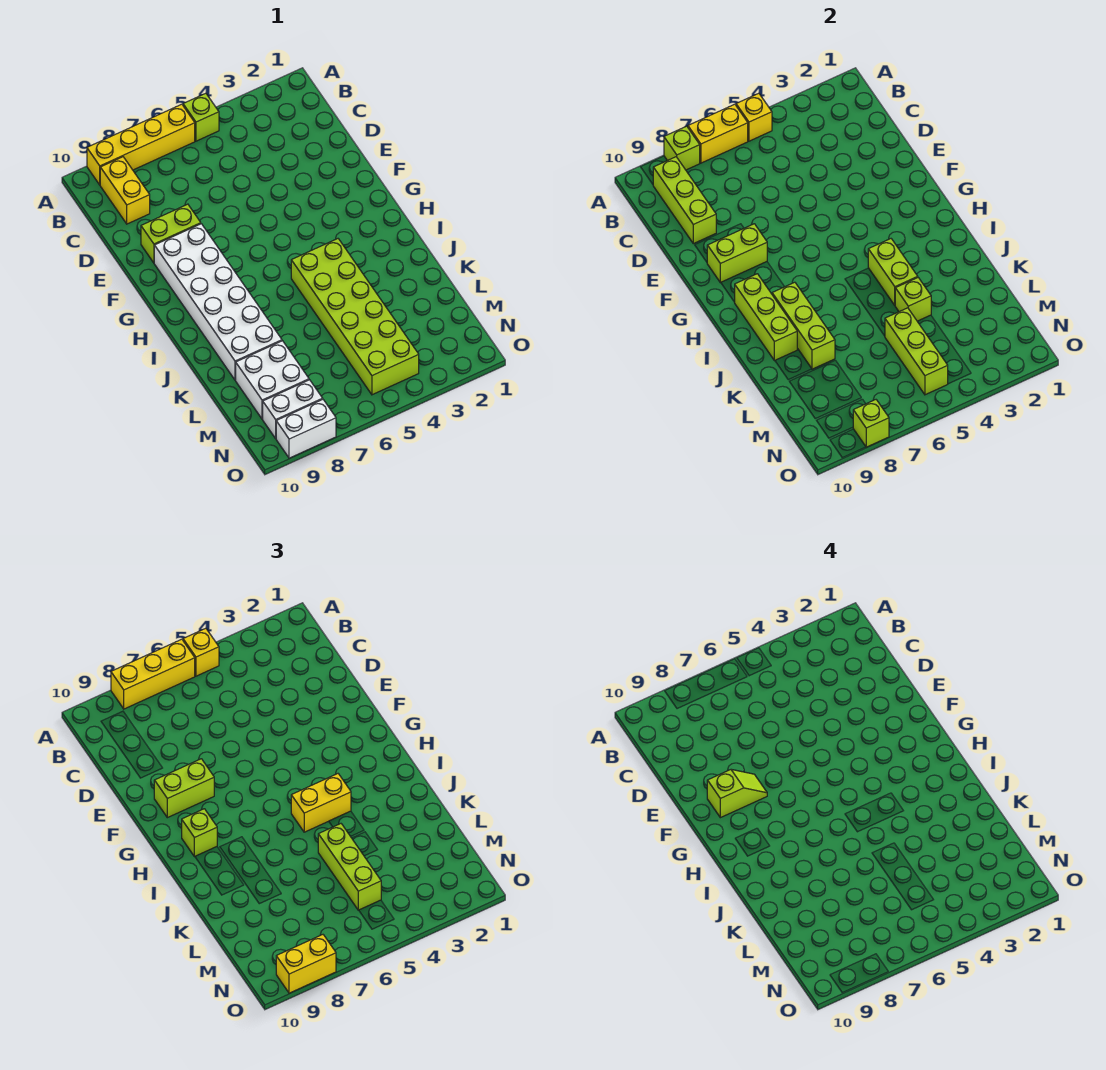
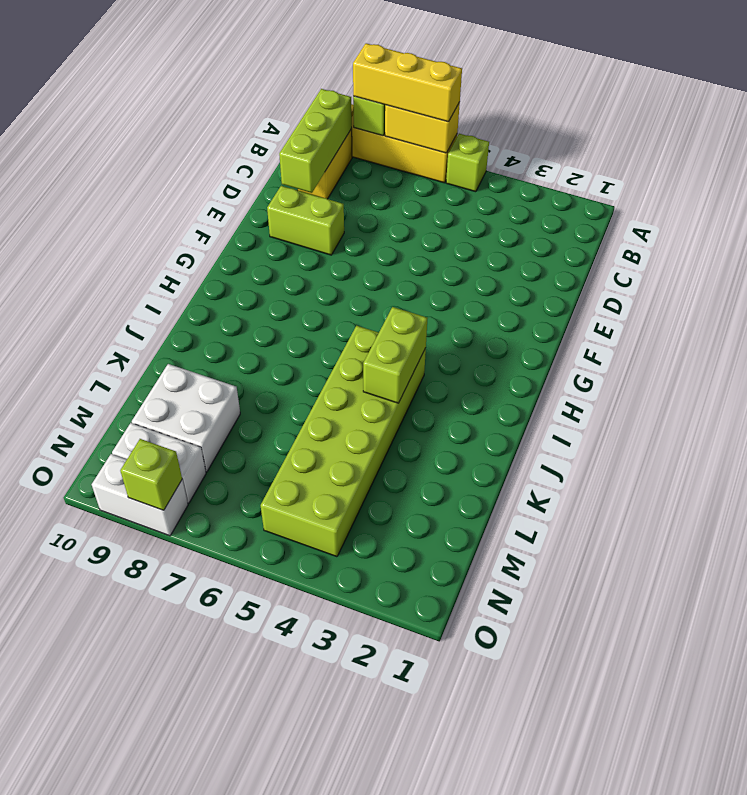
none -> white 2x6 brick [154,224,282,380]
none -> yellow 1x1 brick [736,93,772,141]
none -> lime 1x2 brick [707,224,767,283]

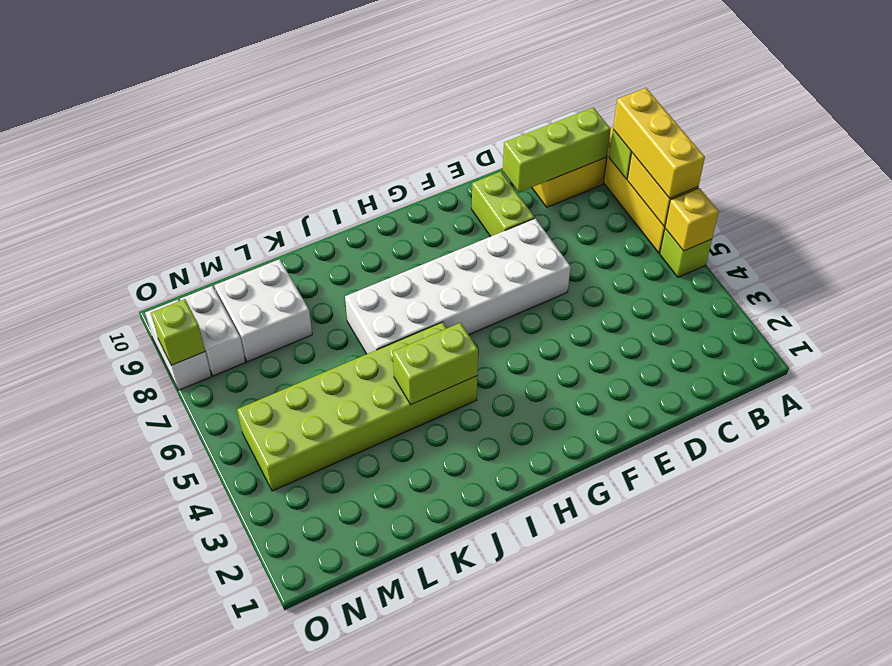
white 2x6 brick [345,218,570,354] -> white 2x6 brick moved to [154,224,282,380]
none -> lime 1x2 brick [707,224,767,283]
none -> lime 1x3 brick [735,274,797,361]
none -> lime 1x3 brick [772,282,835,369]

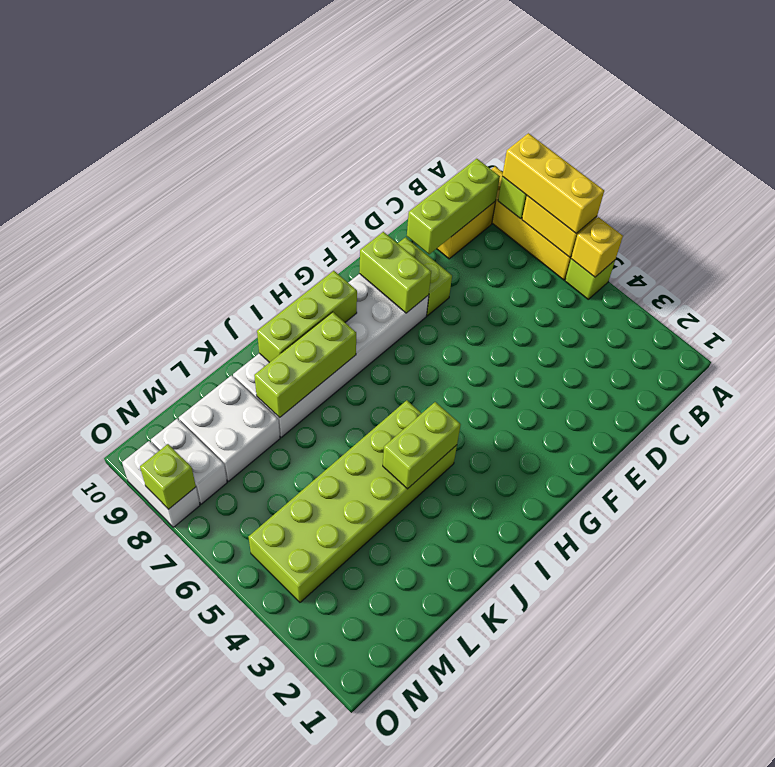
none -> lime 1x1 brick [895,278,931,321]
none -> lime 1x3 brick [885,308,948,395]
none -> yellow 1x1 brick [183,628,219,676]

